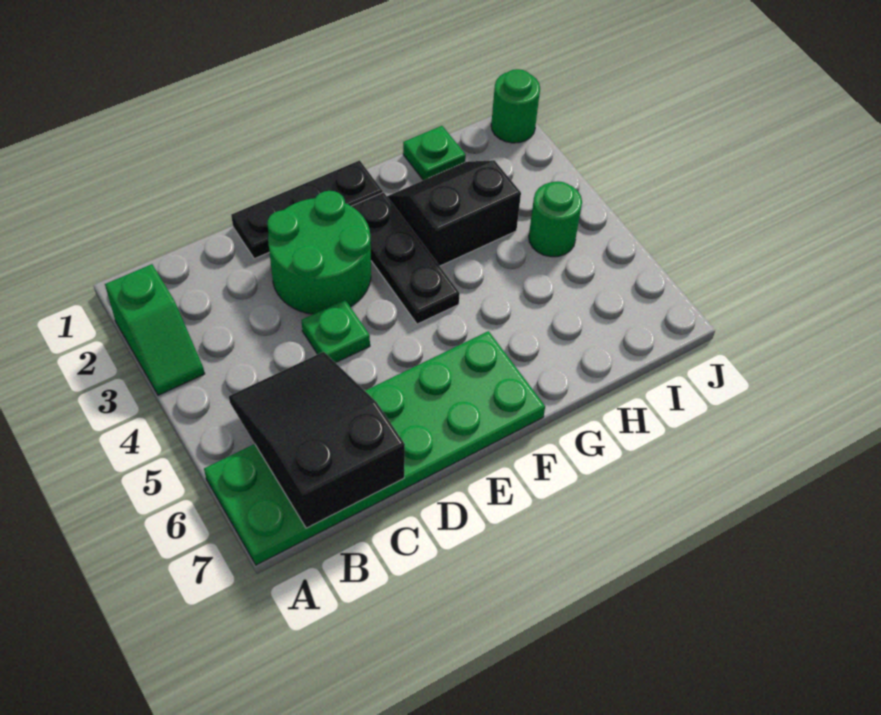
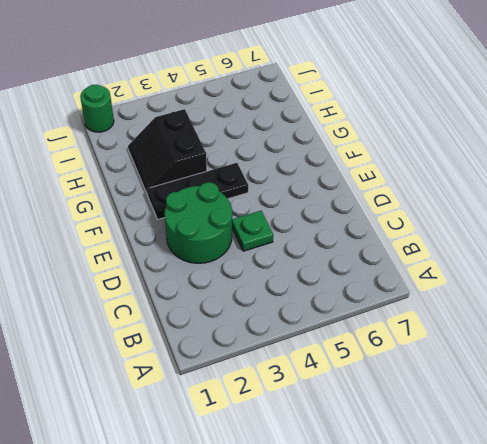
none -> green 1x2 slope [105,264,205,395]
none -> green 2x6 plate [204,331,545,565]

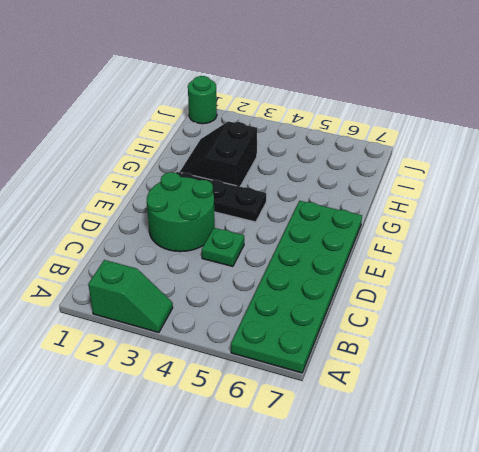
none -> black 1x3 plate [231,160,383,259]
none -> green 1x1 plate [403,126,466,180]

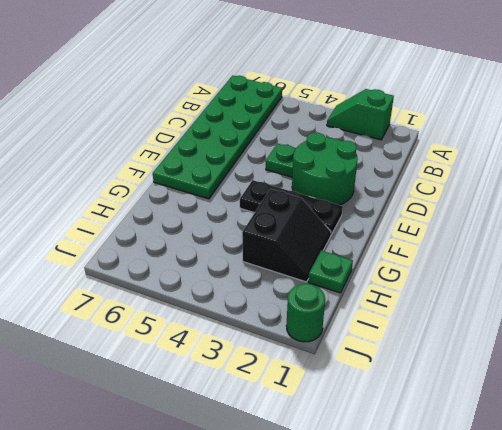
none -> black 1x3 plate [231,160,383,259]
none -> green 1x1 round brick [529,181,582,257]

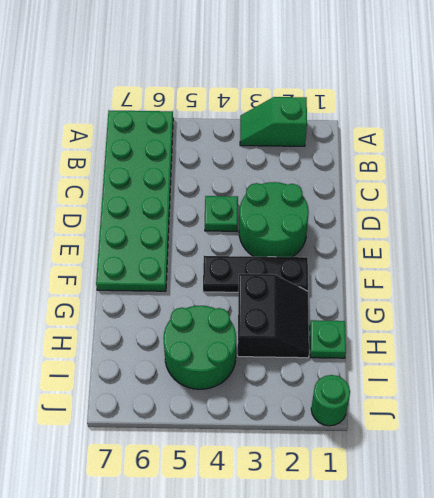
green 2x2 round brick [163,306,236,389] -> green 1x1 round brick [529,181,582,257]
none -> black 1x3 plate [231,160,383,259]
none -> black 2x3 slope [229,352,405,528]

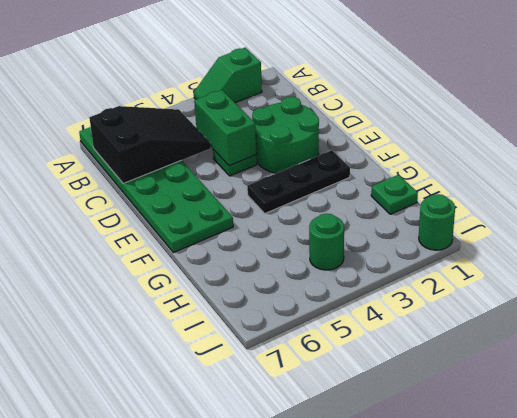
green 1x2 brick [194,90,257,166] -> none
none -> black 1x3 plate [231,160,383,259]
none -> black 2x2 slope [387,160,521,266]

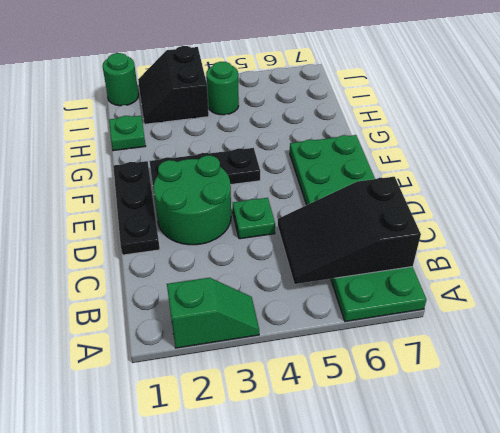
black 2x2 slope [138,46,209,124] -> black 2x2 slope moved to [387,160,521,266]

